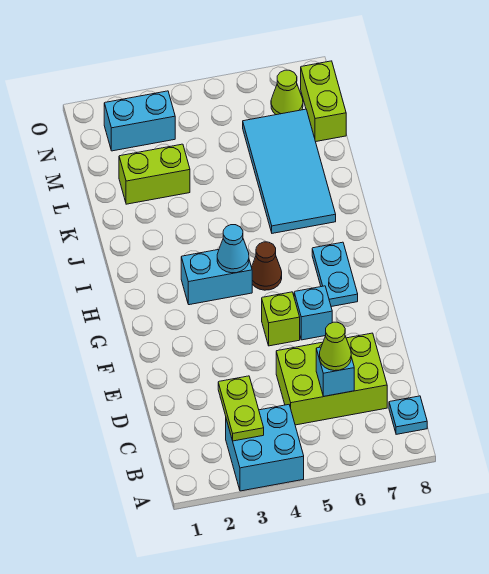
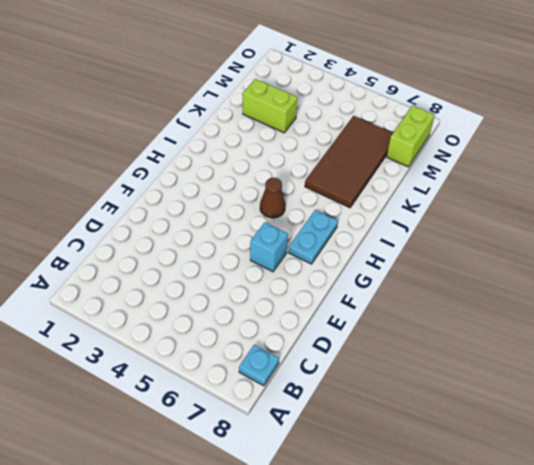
brown 2x4 tile [305,116,393,208] -> cyan 2x4 tile [243,109,336,233]
none -> cyan 2x2 brick [226,405,304,491]
none -> lime 2x3 brick [276,333,387,425]
none -> lime 1x1 brick [262,292,300,346]

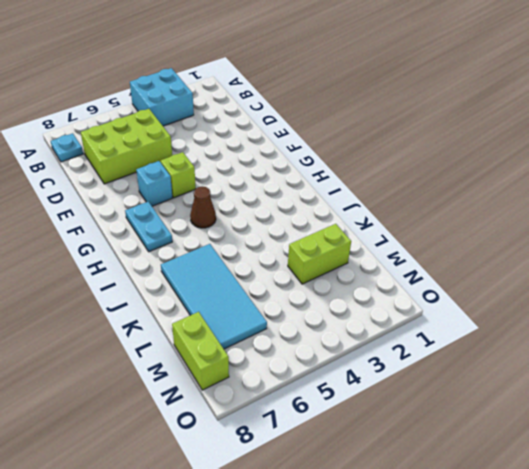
none -> cyan 1x2 brick [181,250,252,305]
none -> cyan 1x2 brick [104,91,175,151]
none -> lime 1x1 cone [271,70,303,115]

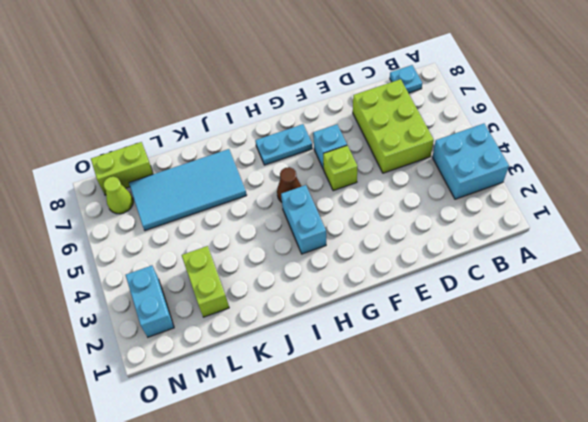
none -> lime 1x2 plate [218,376,264,441]
none -> cyan 1x1 brick [316,347,354,397]
none -> cyan 1x1 cone [217,225,249,273]

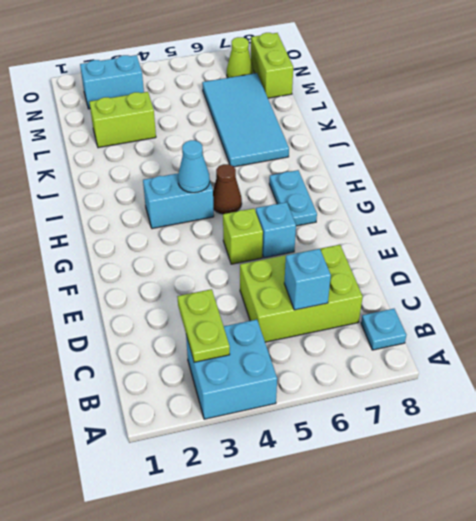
none -> lime 1x1 cone [320,322,351,371]

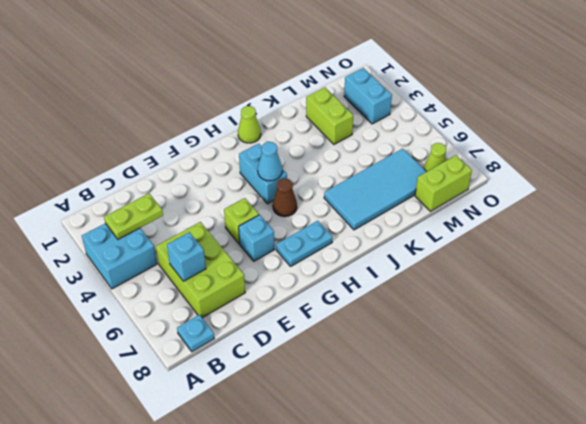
lime 1x1 cone [238,106,261,143] -> lime 1x1 cone moved to [320,322,351,371]

